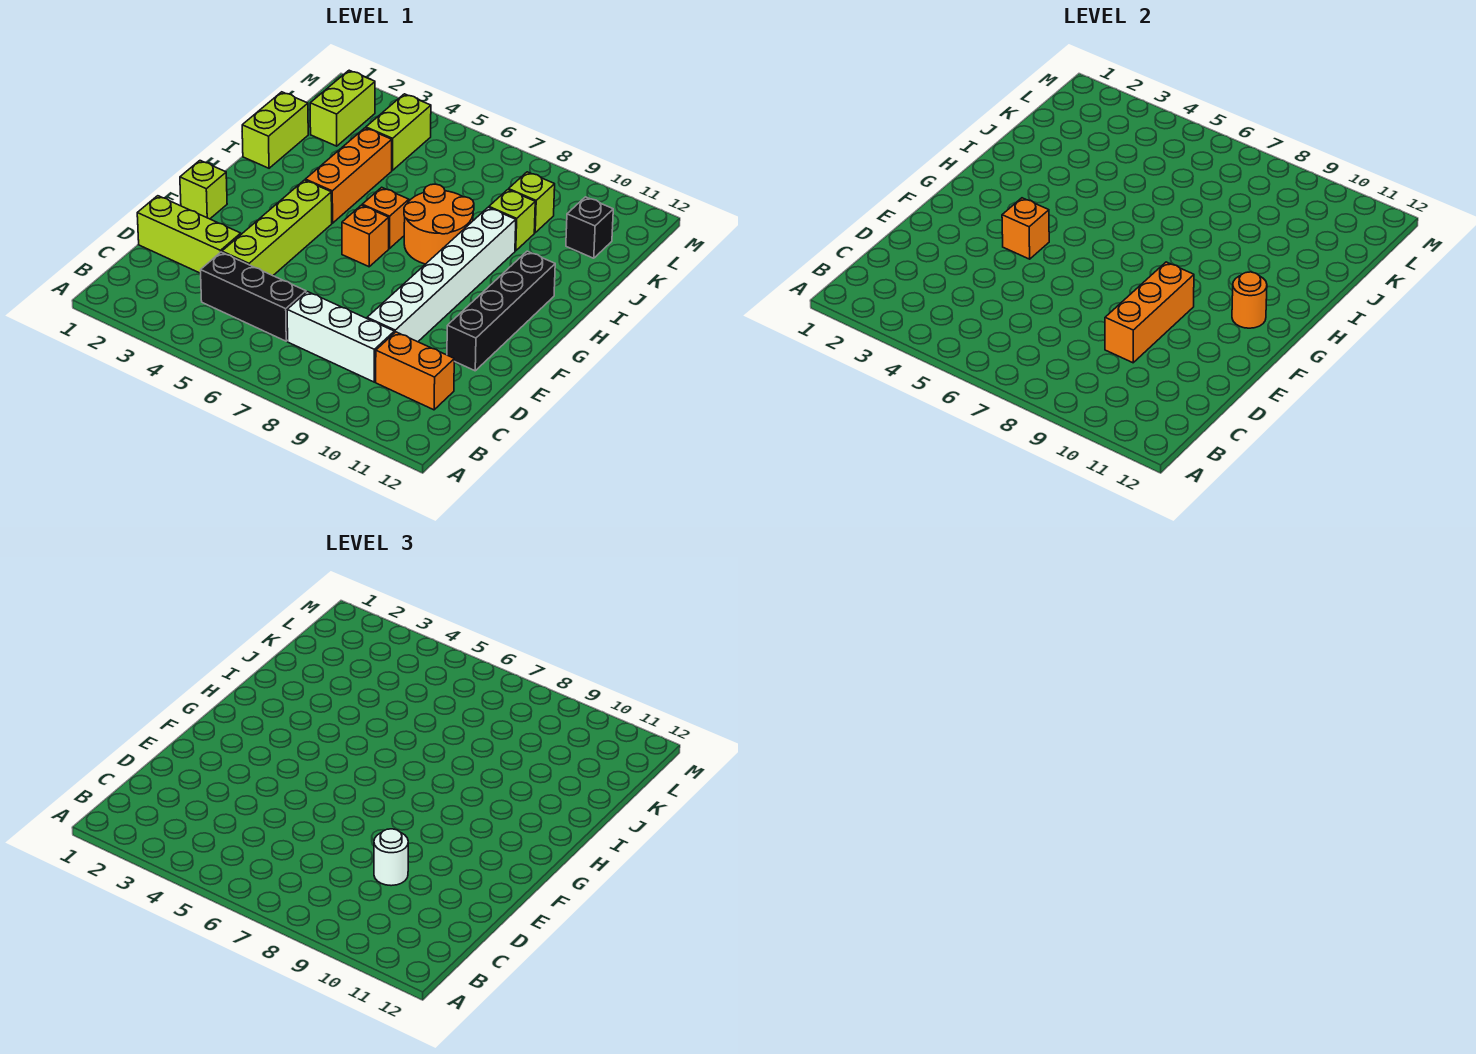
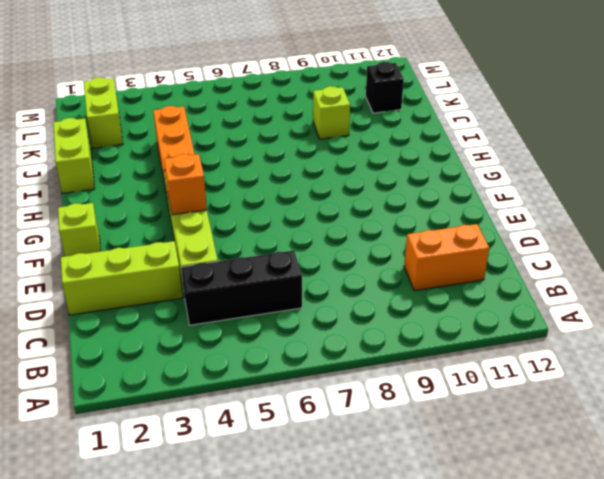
none -> white 1x3 brick [287,292,394,382]
none -> white 1x6 brick [367,207,516,342]
none -> black 1x4 brick [447,251,555,371]

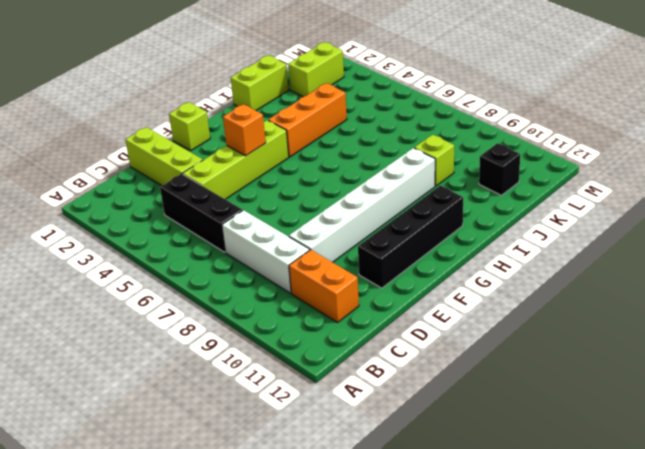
none -> orange 1x1 brick [342,205,389,267]
none -> orange 1x1 brick [362,187,409,249]
none -> orange 2x2 round brick [404,184,474,264]

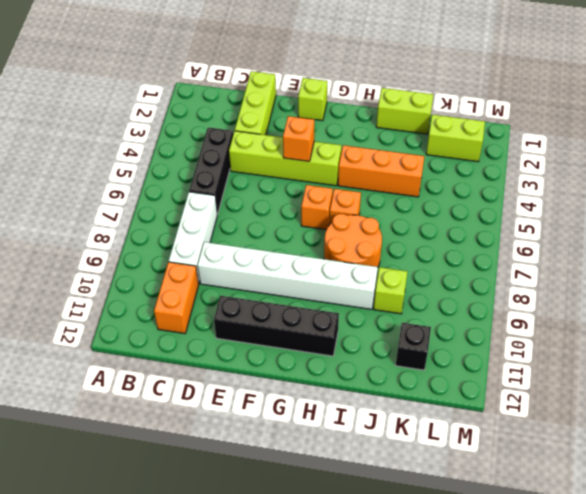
none -> lime 1x2 brick [366,94,431,171]
none -> lime 1x1 brick [509,172,555,233]
none -> orange 1x3 brick [1105,262,1194,363]

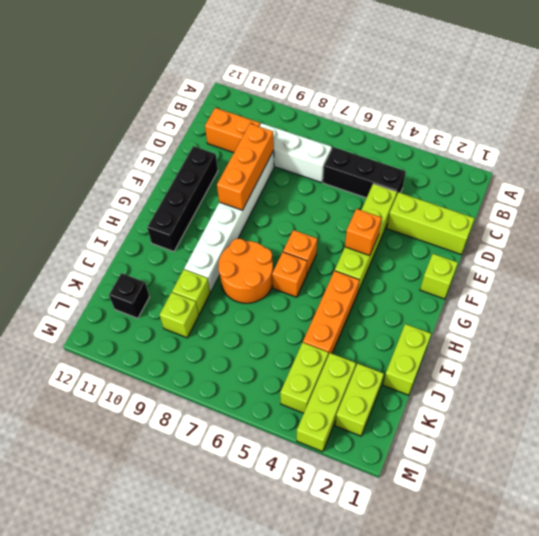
lime 1x3 brick [297,353,356,452] -> none
none -> orange 1x1 round brick [1232,272,1267,328]
none -> white 1x1 round brick [374,829,408,886]

